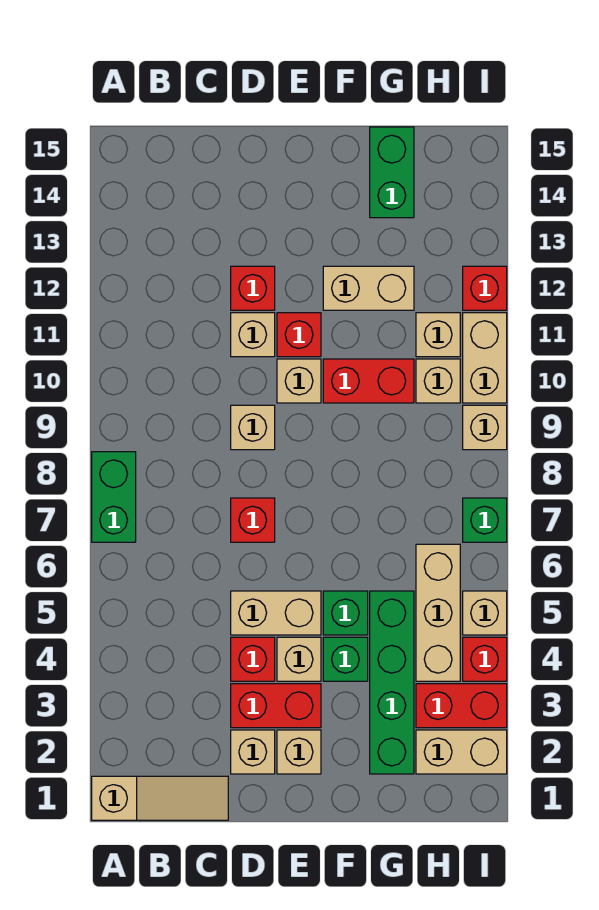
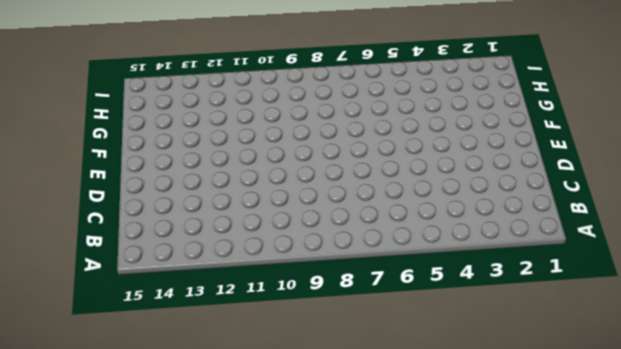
none -> tan 1x3 slope [92,776,228,820]
none -> green 1x2 brick [92,452,136,542]
none -> tan 1x1 brick [231,730,275,774]
none -> red 1x2 brick [231,684,321,728]

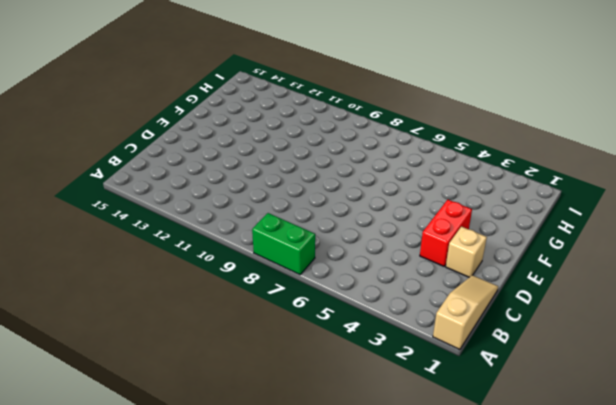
none -> red 1x1 brick [231,637,275,681]
none -> tan 1x2 brick [231,591,321,635]
none -> red 1x1 brick [231,498,275,542]
none -> tan 1x1 brick [231,405,275,450]

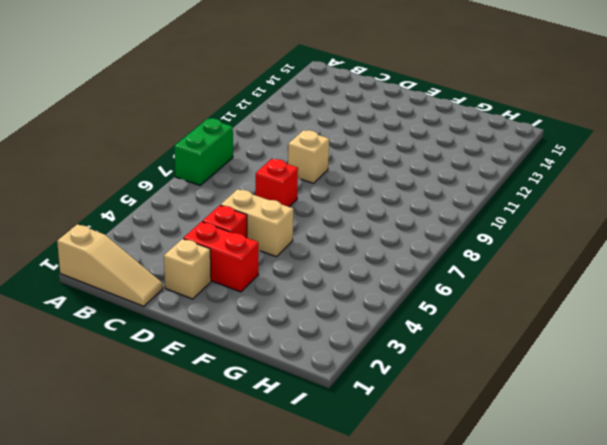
none -> tan 1x1 brick [231,313,275,357]
none -> red 1x1 brick [231,266,275,310]
none -> tan 1x1 brick [277,730,321,774]
none -> tan 1x1 brick [277,637,321,681]

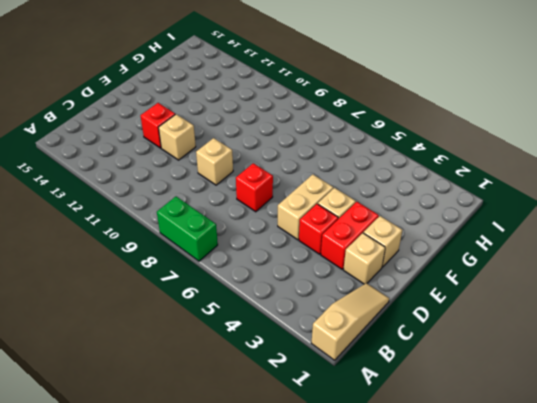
none -> tan 1x1 brick [277,359,321,403]
none -> red 1x1 brick [277,313,321,357]
none -> green 1x1 brick [323,637,368,681]
none -> green 1x1 brick [323,591,368,635]

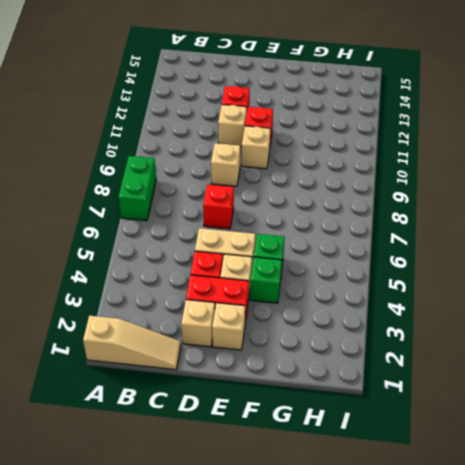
none -> red 1x2 brick [323,359,414,403]
none -> tan 1x2 brick [323,266,414,310]
none -> green 1x4 brick [370,591,414,774]
none -> green 1x2 brick [370,127,414,218]

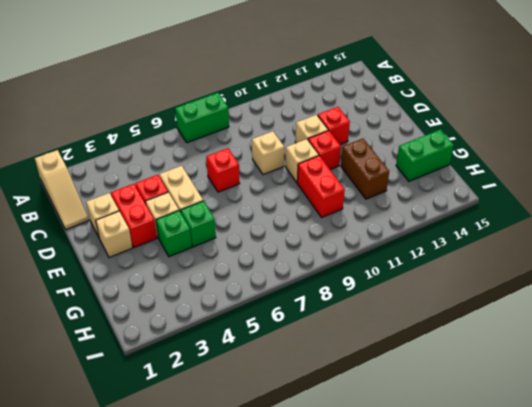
brown 1x2 brick [341,139,389,199] -> tan 1x2 brick [323,266,414,310]
none -> green 1x4 brick [370,591,414,774]
none -> tan 1x2 brick [416,730,507,774]
none -> red 1x2 brick [416,684,507,728]
none -> tan 1x3 brick [416,544,460,681]

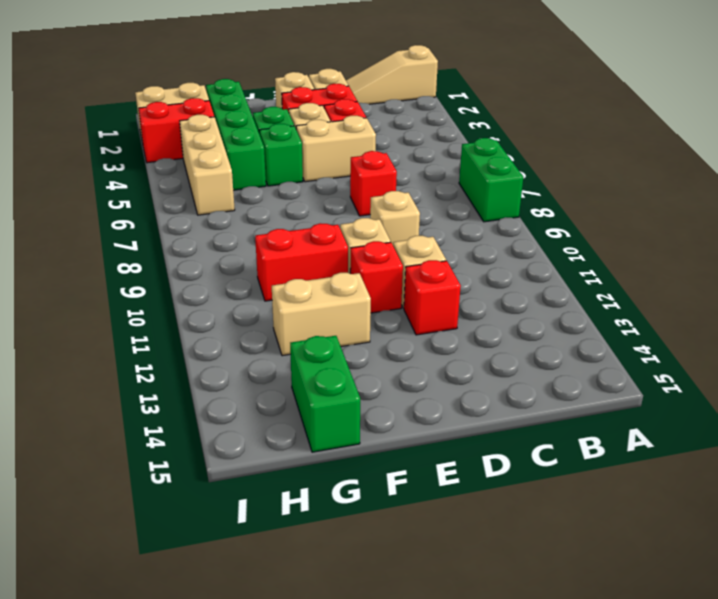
none -> tan 1x1 brick [416,359,460,403]
none -> tan 1x1 brick [416,313,460,357]
none -> red 1x1 brick [463,637,507,681]
none -> tan 1x1 brick [463,591,507,635]

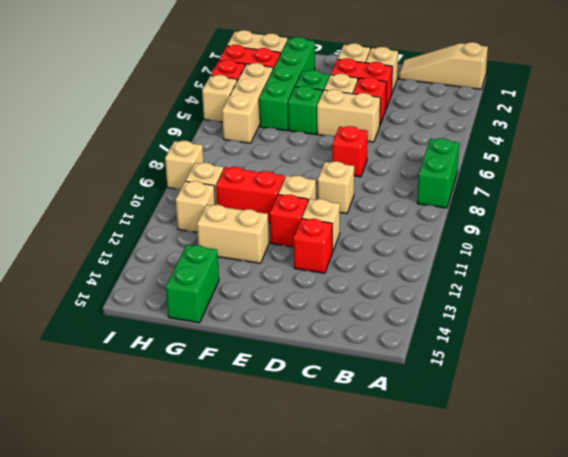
none -> green 1x1 brick [463,498,507,542]
none -> tan 1x2 brick [463,313,507,403]
none -> red 1x1 brick [463,266,507,310]

